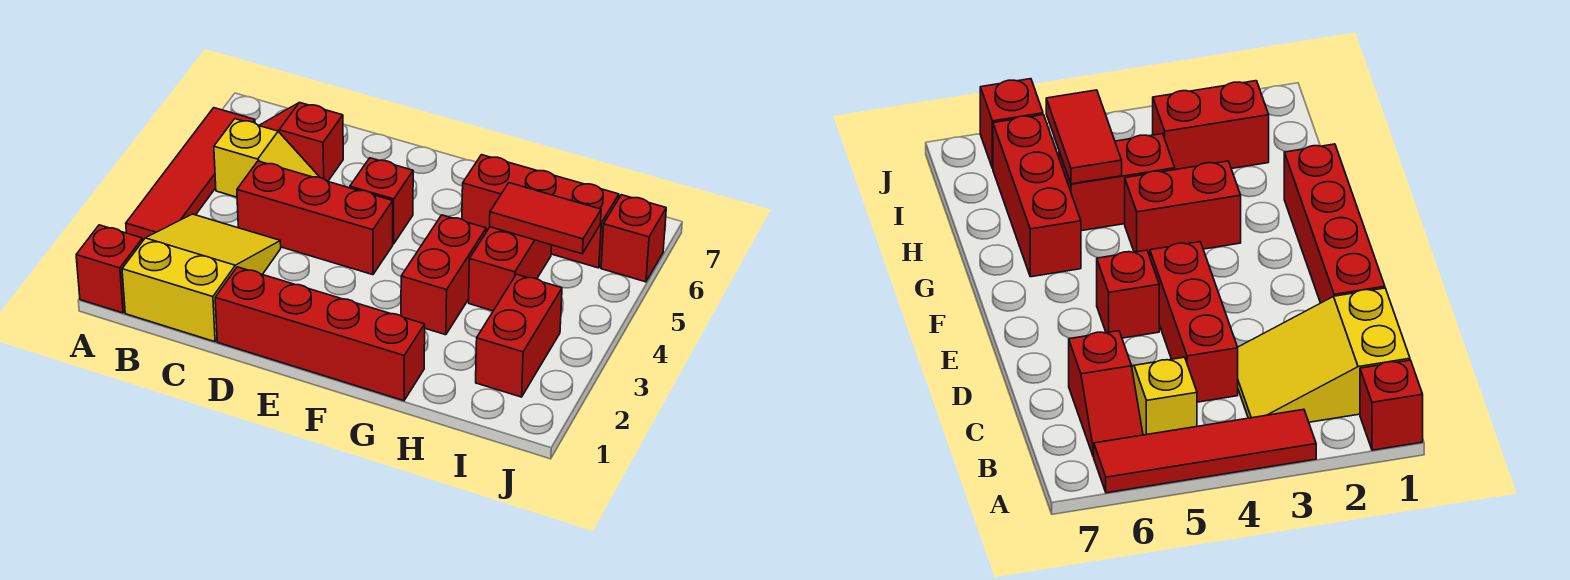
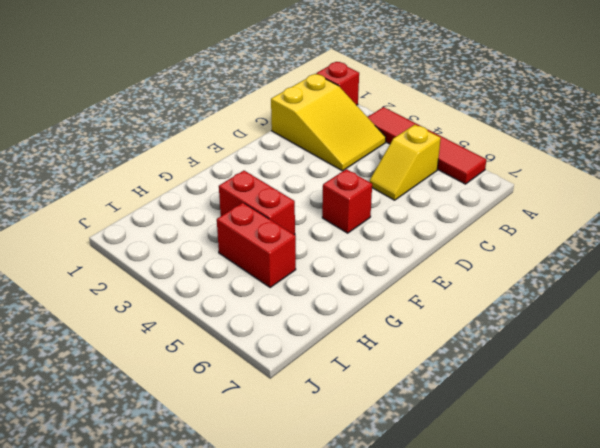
none -> red 1x2 slope [259,102,343,181]
none -> red 1x3 brick [237,161,393,275]
none -> red 1x4 brick [215,267,425,401]

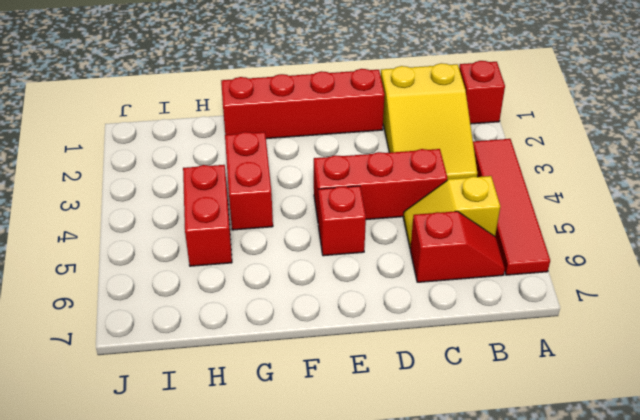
none -> red 1x3 brick [462,155,619,268]
none -> red 1x2 brick [476,274,562,397]
none -> red 1x1 brick [601,195,666,282]

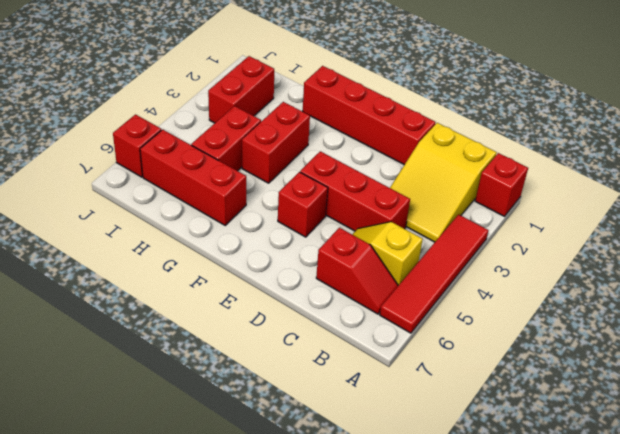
none -> red 1x2 tile [490,183,601,254]

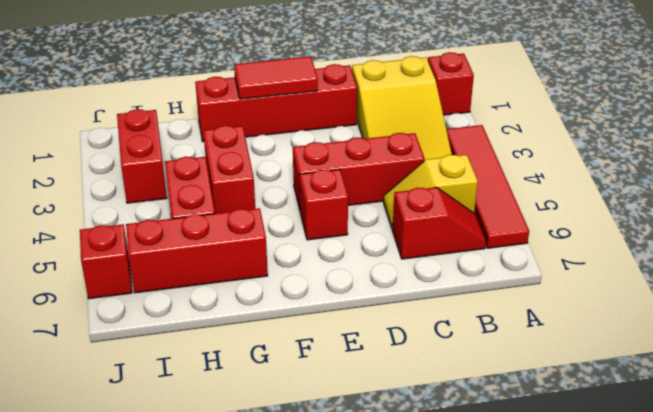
red 1x2 tile [234,56,318,99] -> red 1x2 tile moved to [490,183,601,254]

